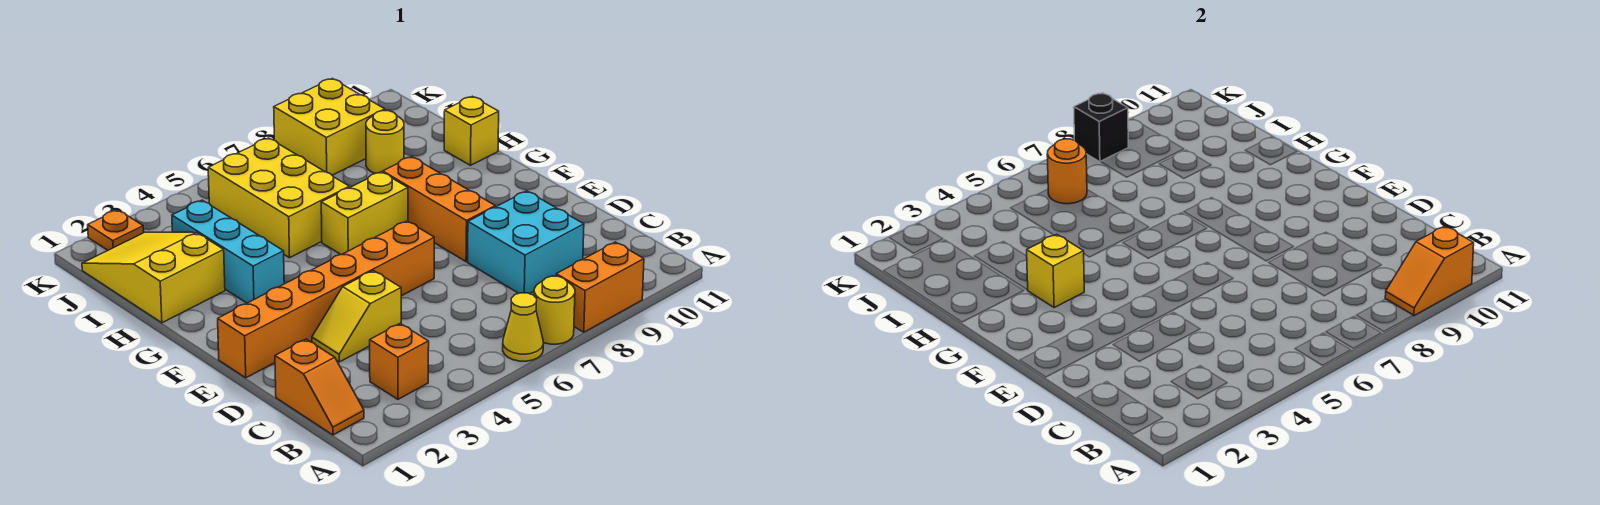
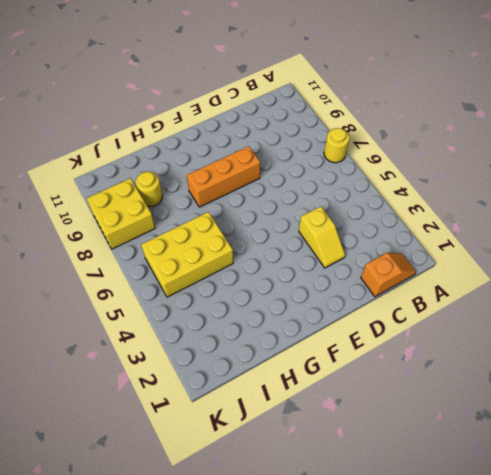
none -> yellow 1x1 cone [503,293,543,361]
none -> orange 1x2 brick [556,242,644,332]
none -> orange 1x1 brick [370,323,429,399]

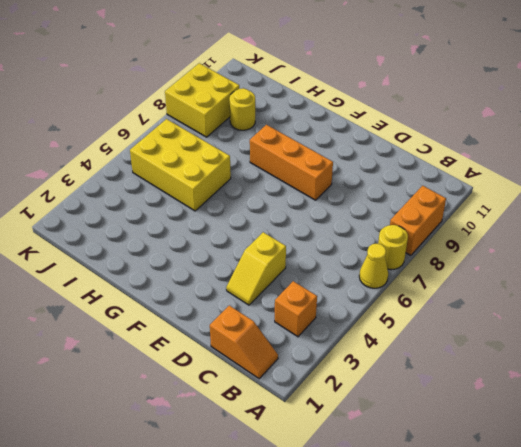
none -> cyan 2x2 brick [468,191,584,294]
none -> orange 1x6 brick [218,221,434,378]
none -> cyan 1x3 brick [172,200,284,303]

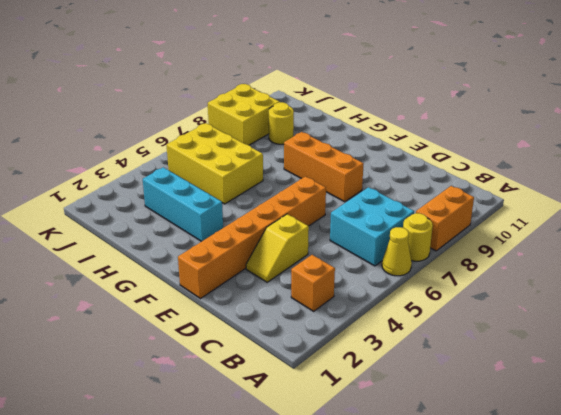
cyan 2x2 brick [330,187,414,266] -> cyan 2x2 brick moved to [468,191,584,294]
none -> orange 1x2 slope [275,339,364,435]
none -> yellow 1x2 brick [321,172,408,255]
none -> yellow 2x3 slope [82,232,225,323]

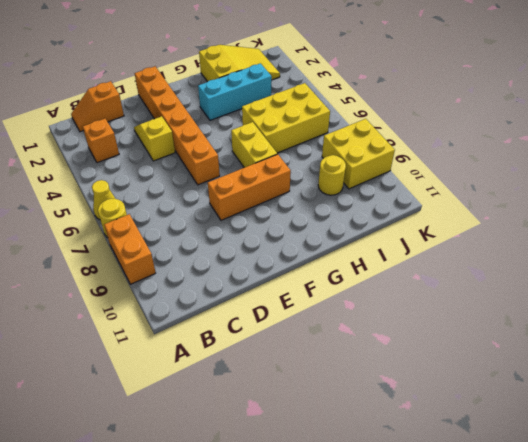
none -> cyan 2x2 brick [468,191,584,294]
none -> yellow 1x1 brick [444,96,499,165]
none -> orange 1x1 plate [88,210,144,250]

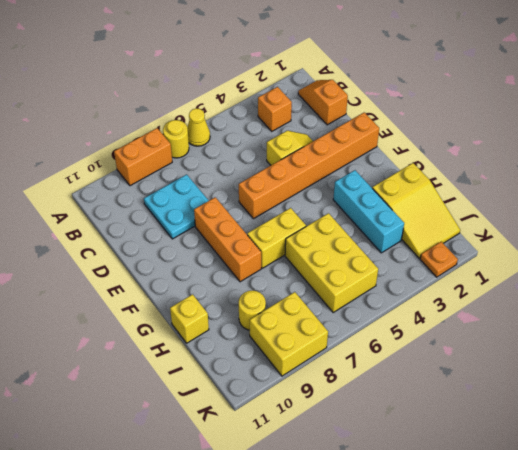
cyan 2x2 plate [144,174,209,239] -> cyan 2x2 brick [468,191,584,294]
none -> orange 1x2 slope [1385,226,1474,316]
none -> yellow 1x1 brick [1027,234,1084,308]
none -> orange 1x1 round brick [1047,139,1087,204]

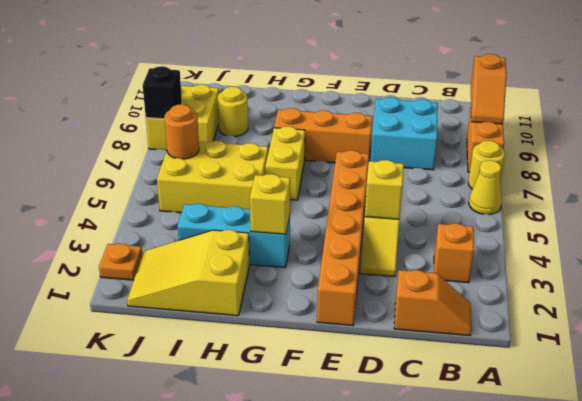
yellow 1x1 brick [365,160,404,219] -> yellow 1x1 brick moved to [444,96,499,165]

